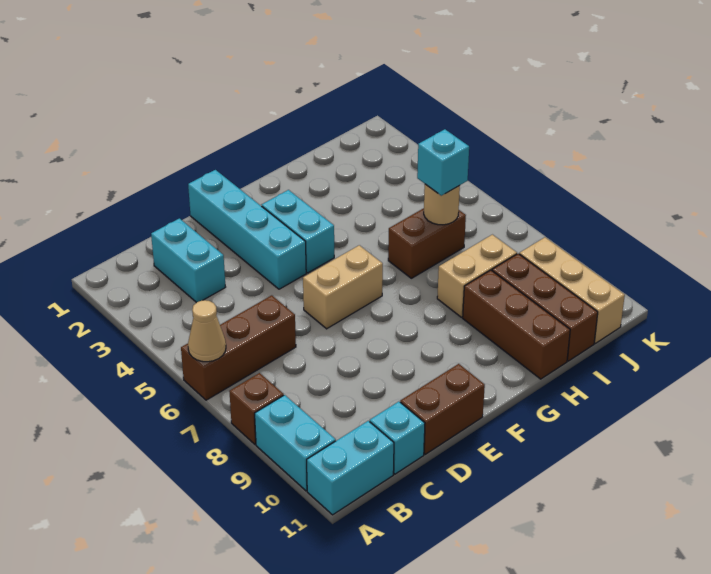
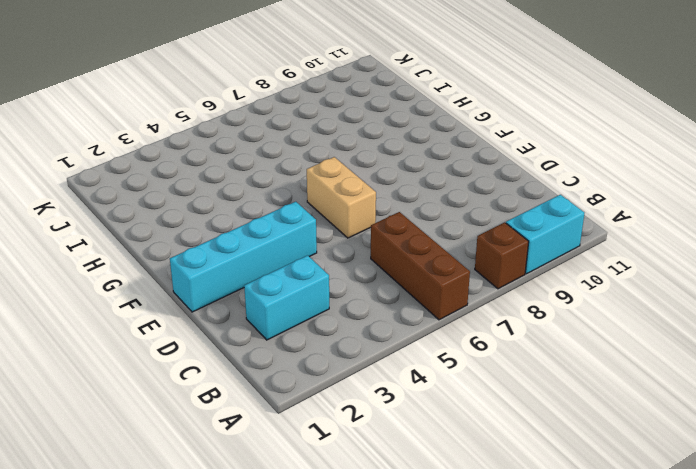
none -> cyan 1x2 brick [307,421,394,515]
none -> cyan 1x1 brick [370,402,425,474]
none -> brown 1x2 brick [400,364,485,454]

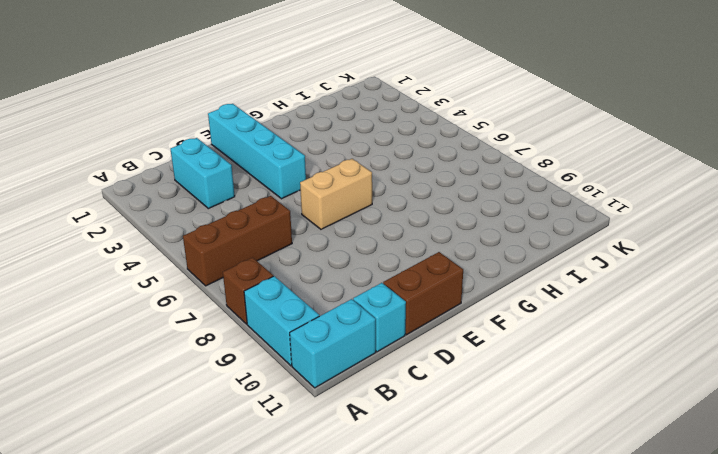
none -> cyan 1x2 brick [262,190,334,273]
none -> brown 1x2 brick [388,208,466,278]
none -> tan 1x2 brick [437,235,517,317]

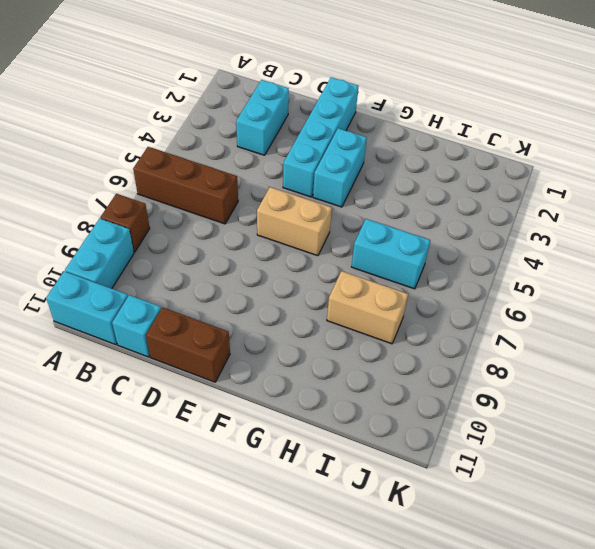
cyan 1x2 brick [352,219,430,289] -> brown 1x2 brick [388,208,466,278]
none -> brown 1x3 brick [463,270,570,379]
none -> brown 1x3 brick [492,254,598,361]
none -> tan 1x3 brick [519,237,625,343]

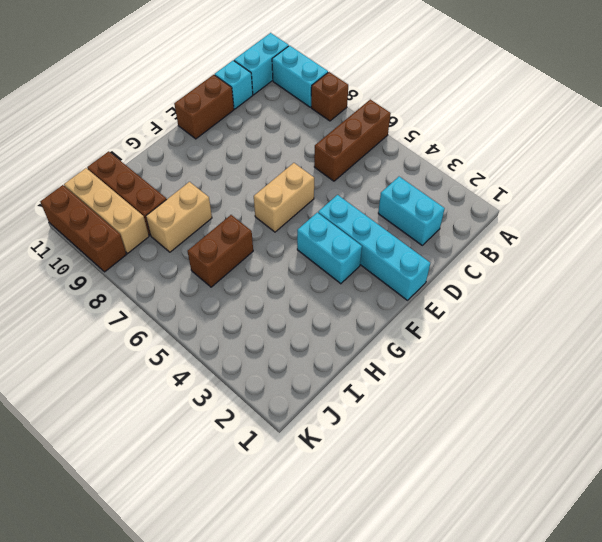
brown 1x3 brick [40,185,126,272] -> brown 1x3 brick moved to [463,270,570,379]
none -> tan 1x1 cone [188,300,226,362]
none -> tan 1x1 round brick [424,184,460,225]
none -> cyan 1x1 brick [417,129,469,196]

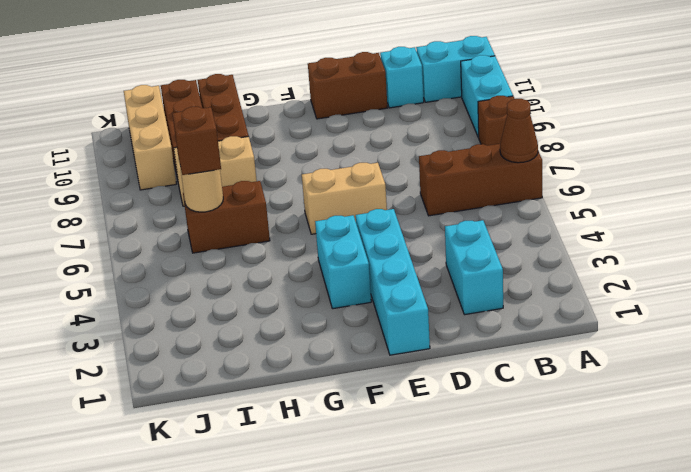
brown 1x1 cone [500,99,538,163] -> tan 1x1 cone [188,300,226,362]
brown 1x1 brick [172,107,221,175] -> cyan 1x1 brick [417,129,469,196]

